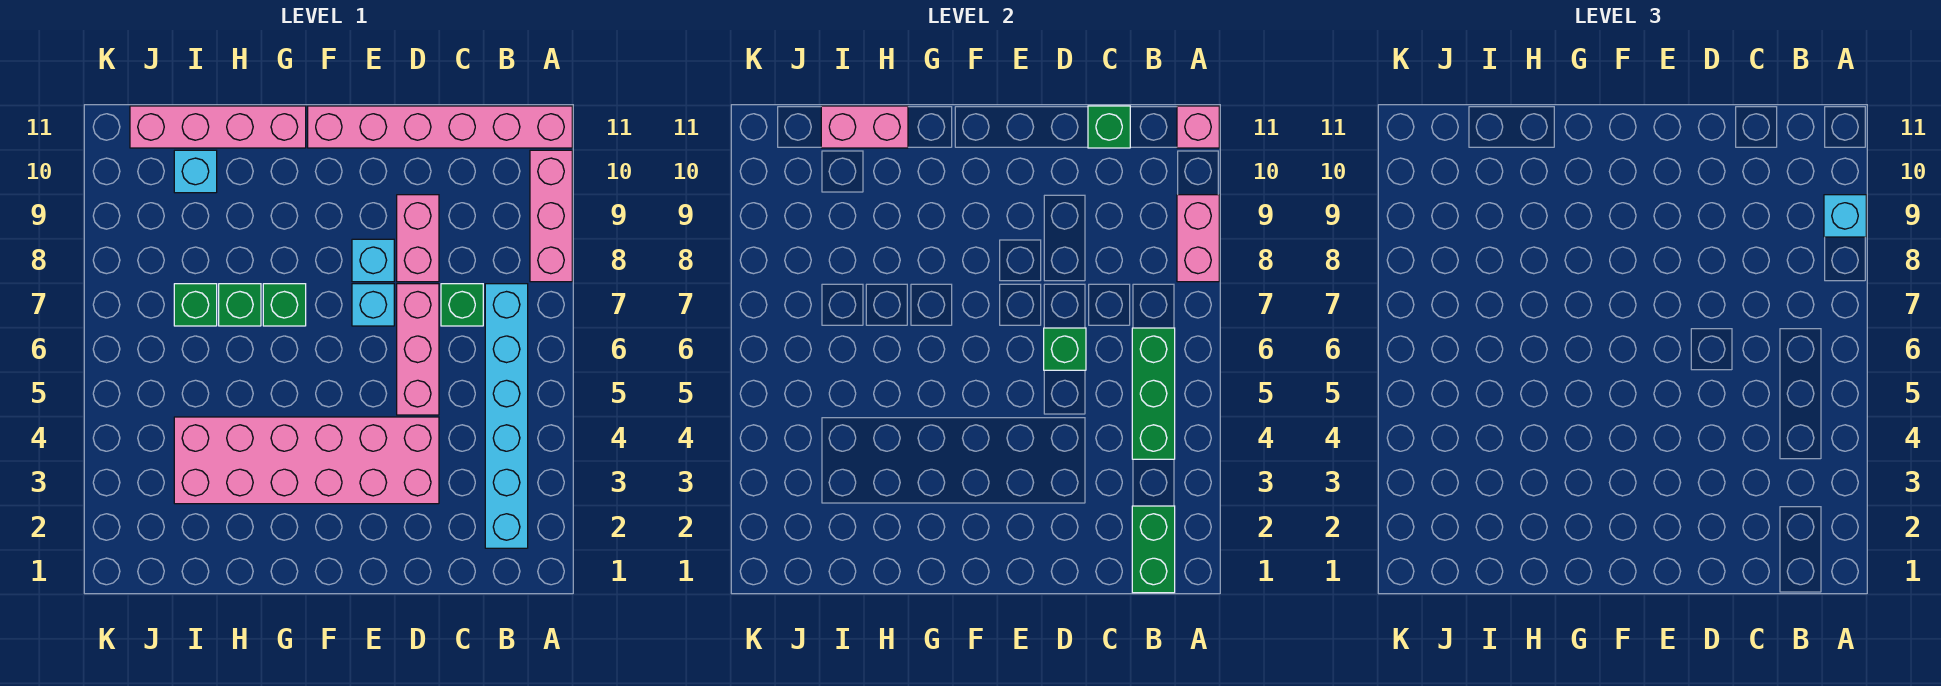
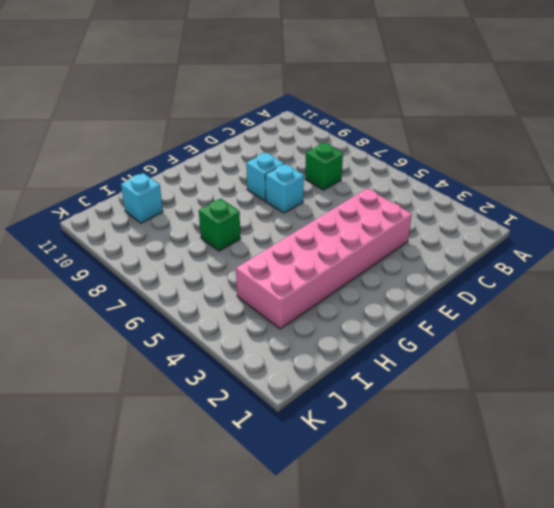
none -> pink 1x3 brick [530,150,572,282]
none -> pink 1x6 brick [308,106,572,148]
none -> cyan 1x6 brick [485,284,528,548]

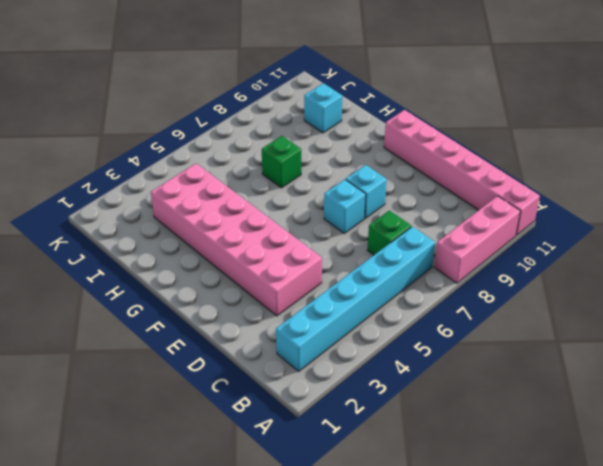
none -> pink 1x3 brick [397,284,439,415]
none -> pink 1x2 brick [397,195,439,282]
none -> green 1x1 brick [263,284,306,326]

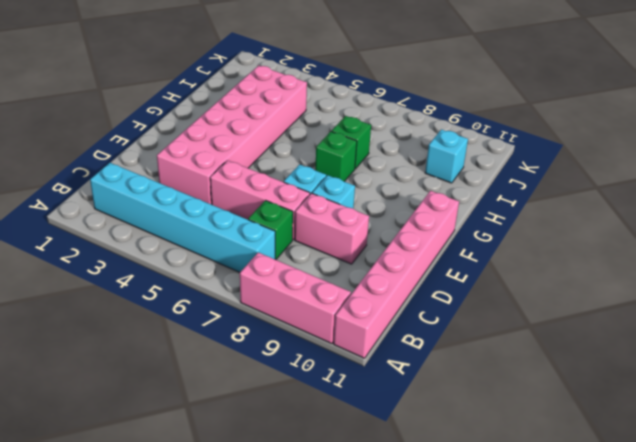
none -> pink 1x4 brick [130,106,306,148]
none -> green 1x1 brick [174,284,217,326]
none -> pink 1x2 brick [1177,195,1219,282]

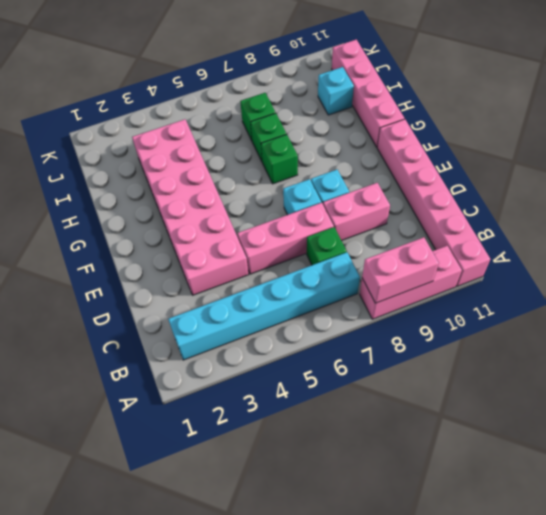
none -> pink 1x1 brick [1177,106,1219,148]
none -> green 1x2 brick [1132,506,1175,593]
none -> green 1x3 brick [1132,328,1175,459]

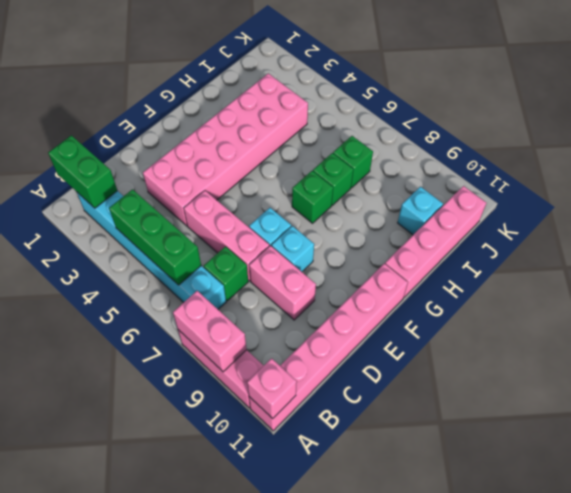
none -> green 1x1 brick [1088,106,1130,148]
none -> green 1x1 brick [1044,328,1086,370]
none -> pink 1x2 brick [821,106,908,148]

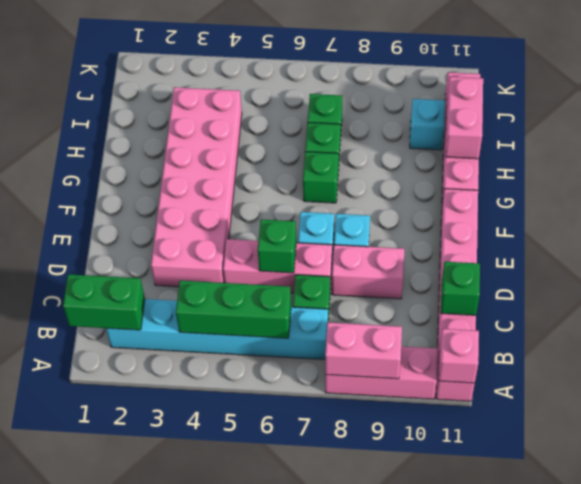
none -> cyan 1x1 brick [1824,195,1866,237]

